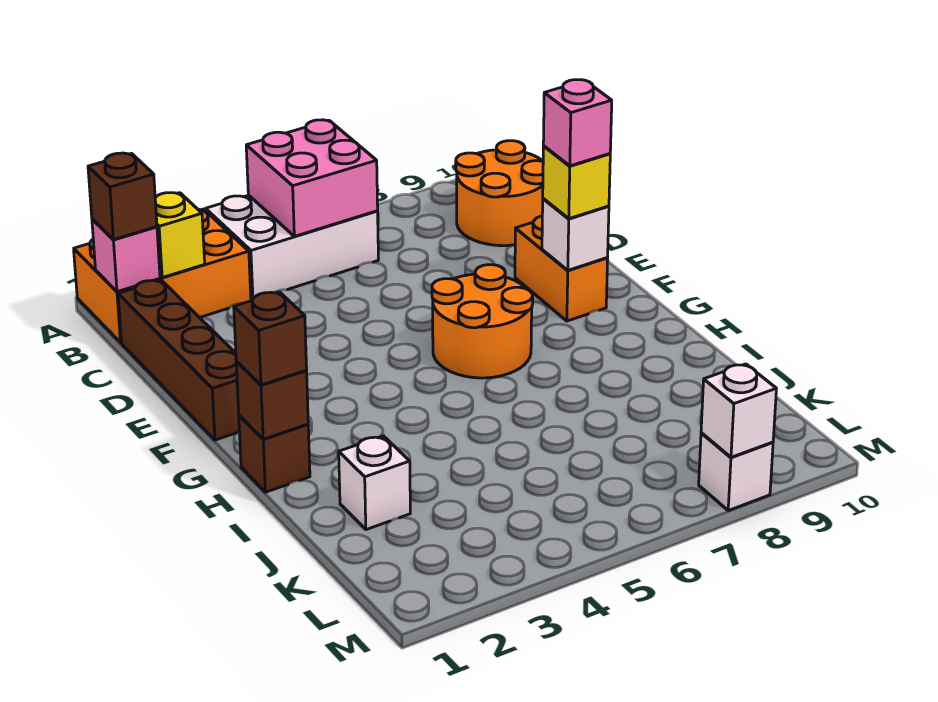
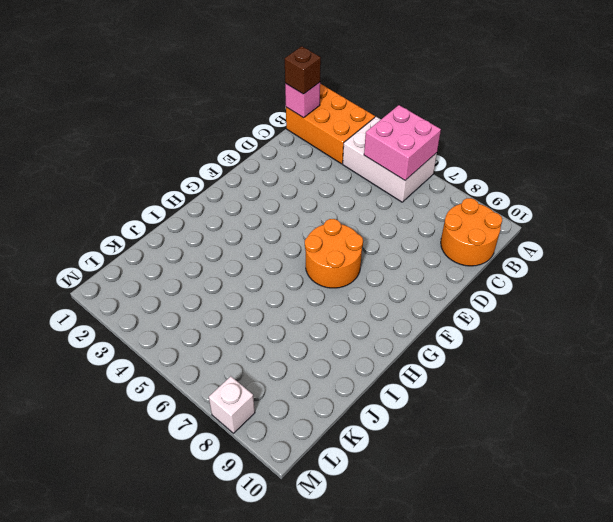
none -> brown 1x4 brick [118,280,239,440]
none -> orange 1x2 brick [515,216,608,321]
none -> brown 1x1 brick [239,415,310,492]

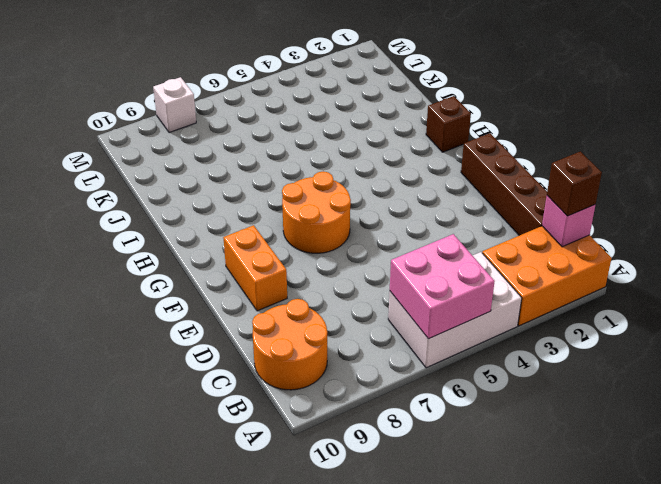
none -> white 1x1 brick [339,436,410,530]
none -> yellow 1x1 brick [155,193,205,278]
none -> white 1x1 brick [542,199,609,270]

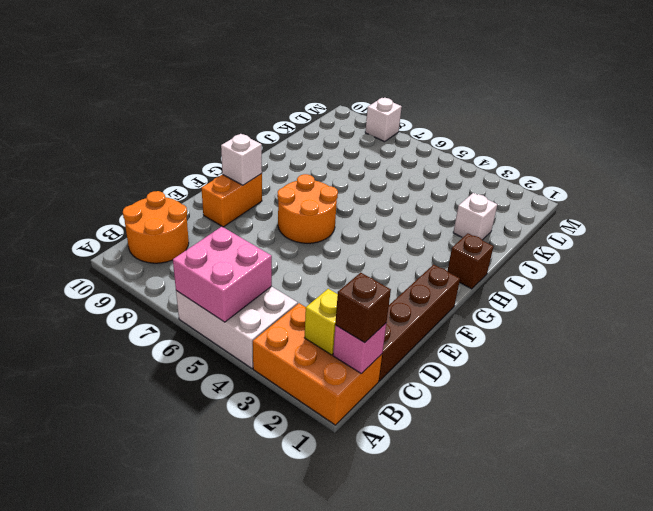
none -> brown 1x1 brick [236,362,308,439]
none -> white 1x1 brick [701,364,776,457]
none -> yellow 1x1 brick [543,146,610,219]

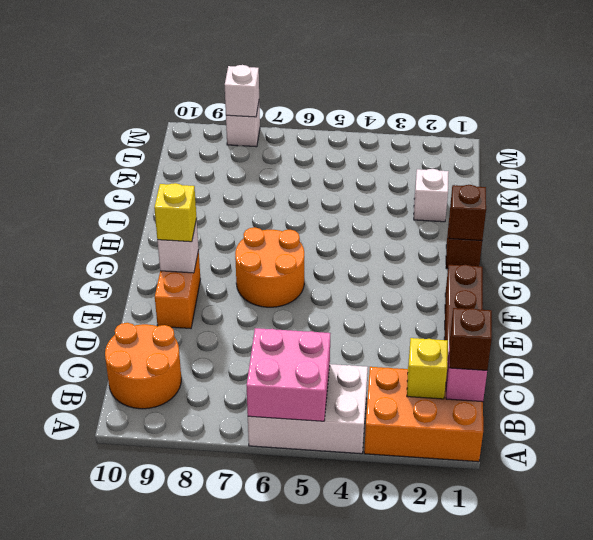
none -> brown 1x1 brick [234,292,307,385]
none -> pink 1x1 brick [543,80,612,166]

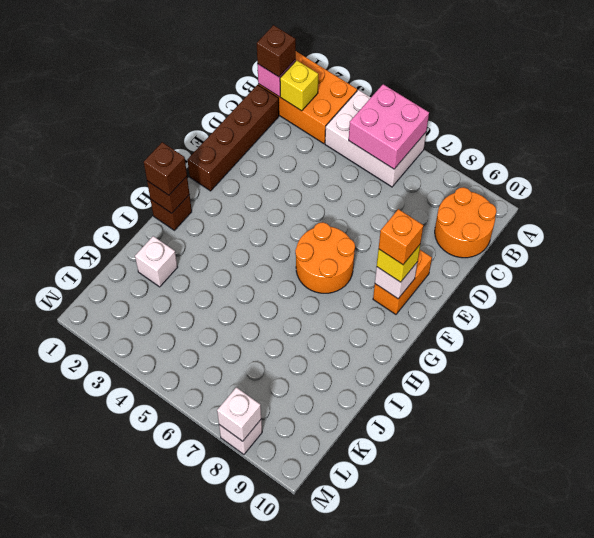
orange 1x1 brick [379,209,423,265] -> pink 1x1 brick [543,80,612,166]

